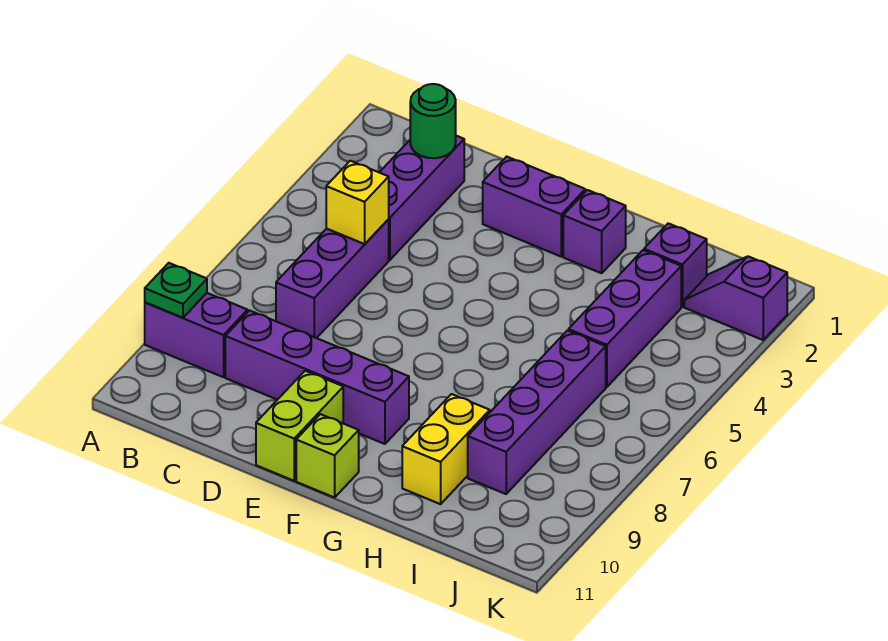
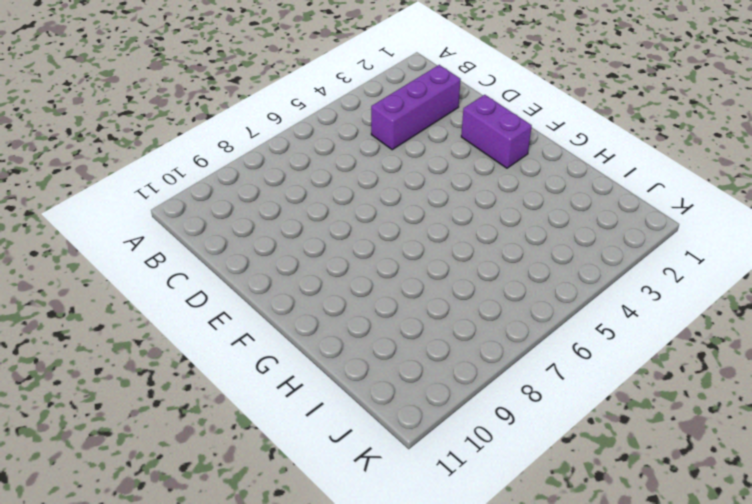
none -> purple 1x2 brick [145,293,248,377]
none -> purple 1x3 brick [276,219,389,338]
none -> purple 1x4 brick [225,311,409,444]

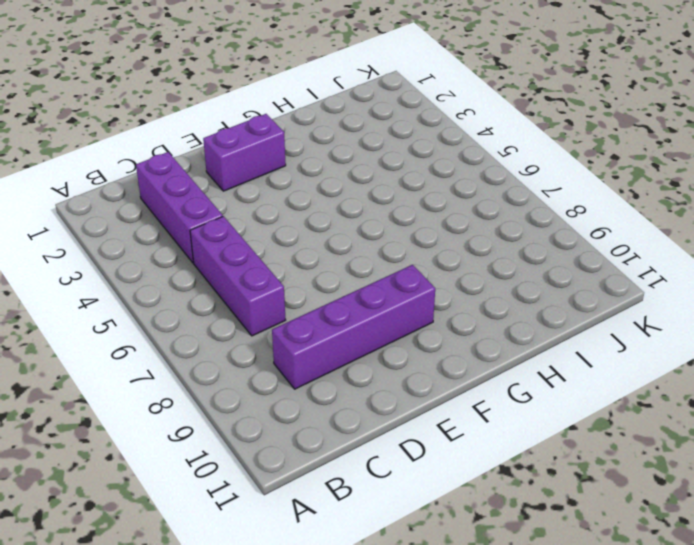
none -> purple 1x2 brick [145,293,248,377]
none -> lime 1x2 brick [256,371,343,481]
none -> lime 1x1 brick [296,414,359,498]

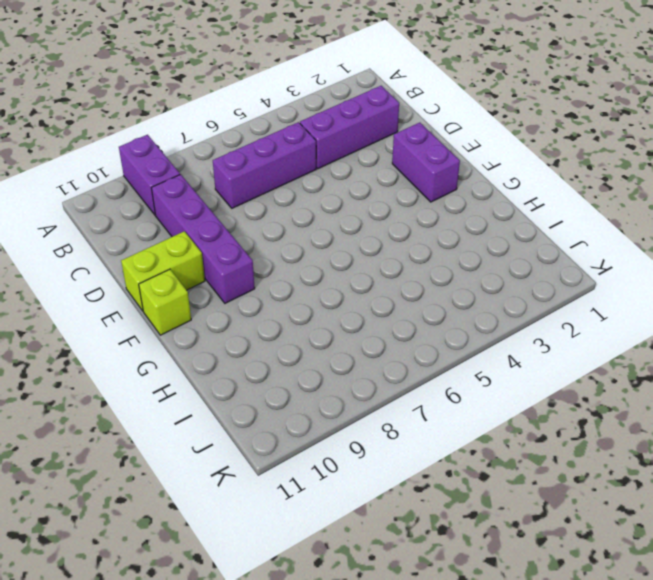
none -> purple 1x1 brick [563,190,626,273]
none -> yellow 1x2 brick [402,394,490,504]
none -> purple 1x1 brick [644,223,707,307]

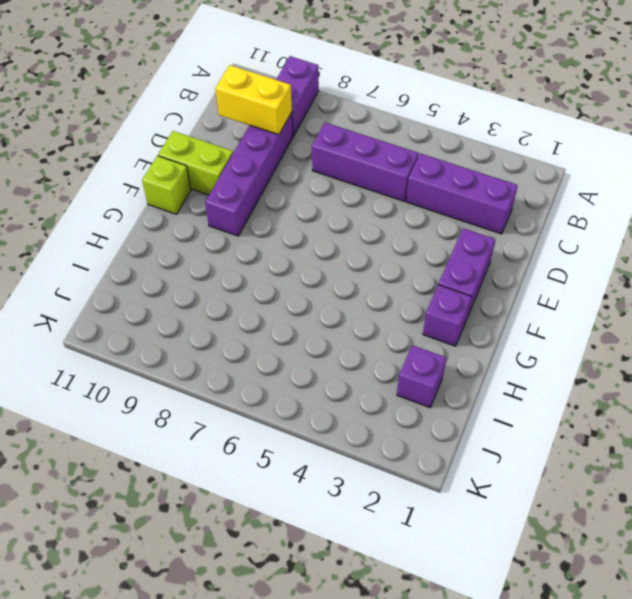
yellow 1x2 brick [215,65,292,135] -> yellow 1x2 brick moved to [402,394,490,504]
none -> purple 1x3 brick [569,250,681,387]
none -> purple 1x4 brick [468,330,606,494]
none -> purple 1x2 slope [684,256,787,340]

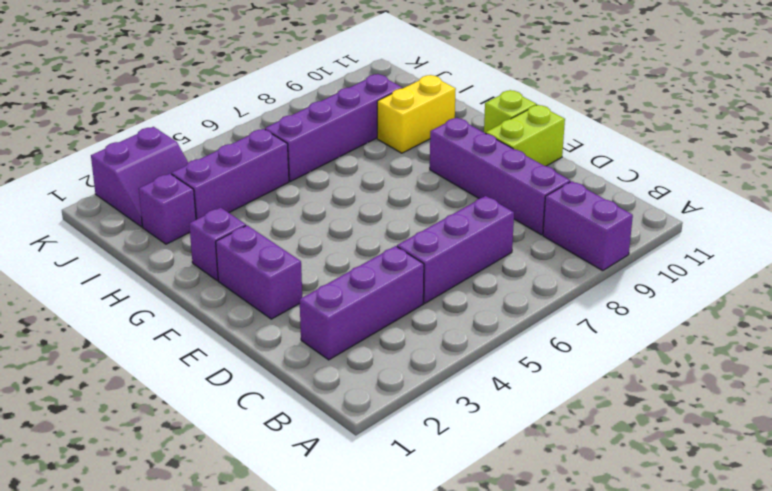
purple 2x2 slope [91,127,188,227] -> purple 1x2 slope [684,256,787,340]
none -> green 1x1 plate [145,263,207,318]
none -> green 1x1 round brick [410,84,456,158]
none -> yellow 1x1 brick [326,161,389,244]

